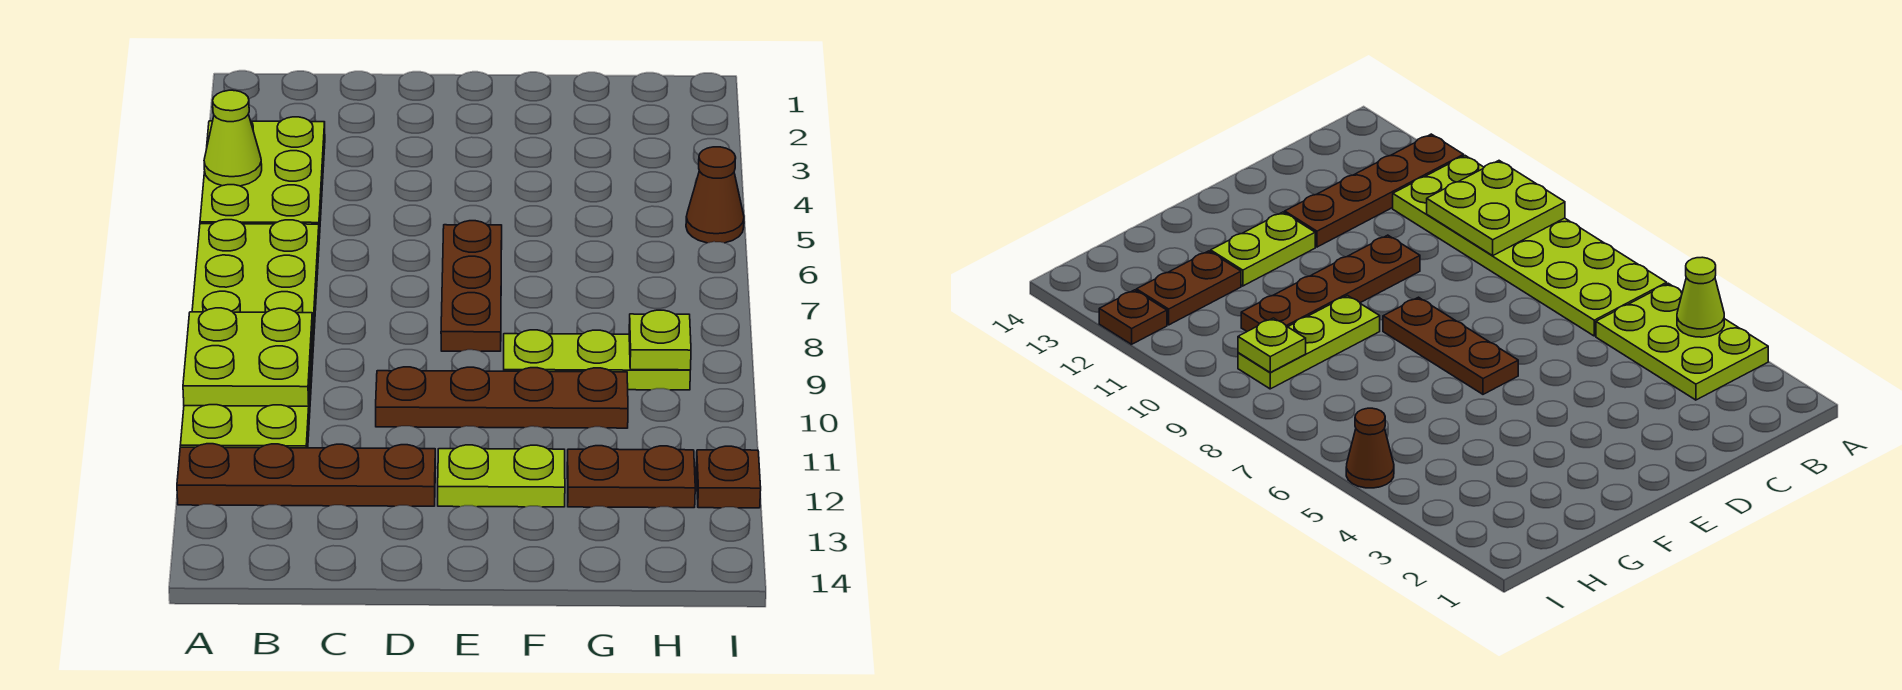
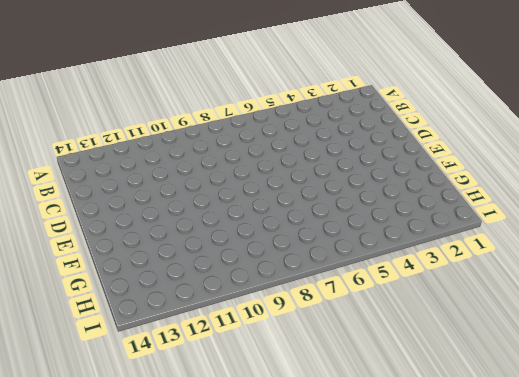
none -> lime 2x3 plate [200,117,325,238]
none -> lime 2x6 plate [180,220,319,448]
none -> brown 1x4 plate [177,444,436,506]

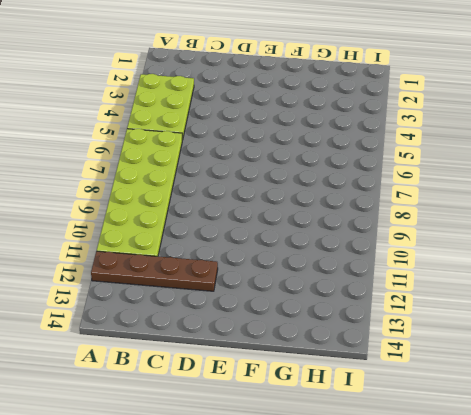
none -> brown 1x4 plate [376,367,628,428]
none -> brown 1x3 plate [441,221,502,351]
none -> lime 1x2 plate [438,445,565,507]

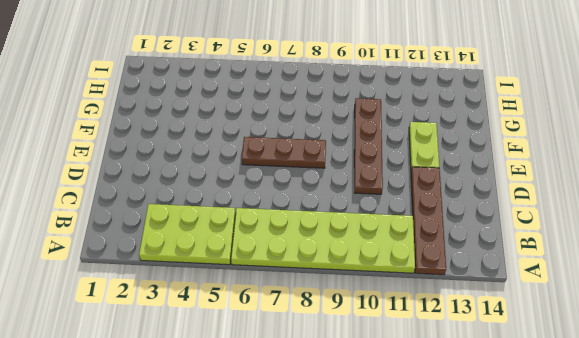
none -> lime 1x3 plate [504,330,690,390]
none -> brown 1x2 plate [567,446,695,508]
none -> brown 1x1 cone [686,147,744,243]

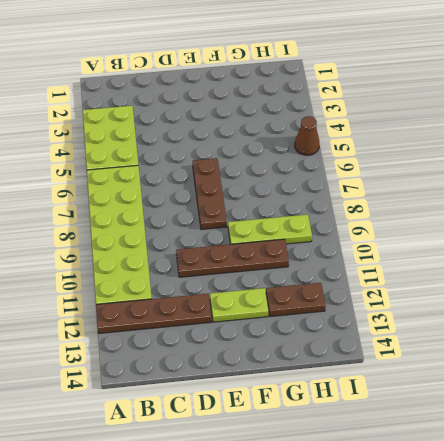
none -> brown 1x1 plate [696,446,761,508]
none -> lime 1x1 cone [204,90,262,186]
none -> lime 2x2 plate [183,308,313,406]

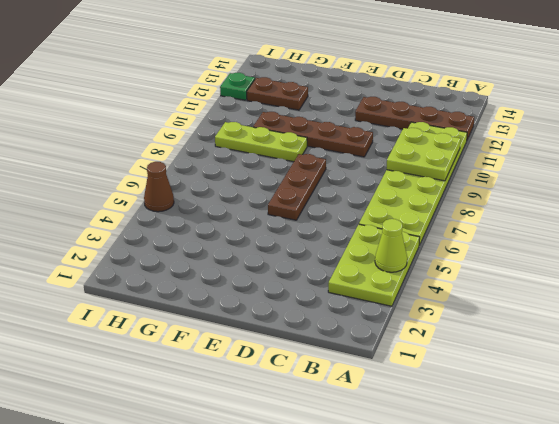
green 1x1 plate [220,73,255,100] -> brown 1x1 plate [696,446,761,508]
none -> lime 1x2 plate [438,445,565,507]
none -> lime 1x1 plate [629,310,691,370]

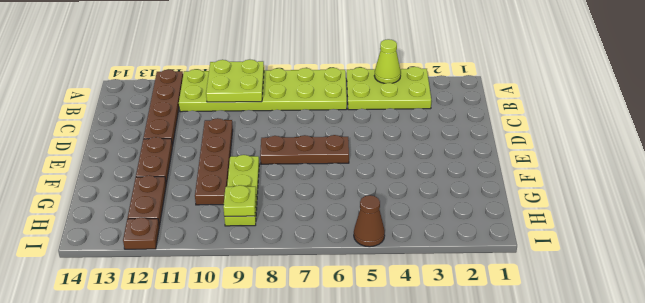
brown 1x2 plate [136,137,172,184] -> lime 1x2 plate [438,445,565,507]

